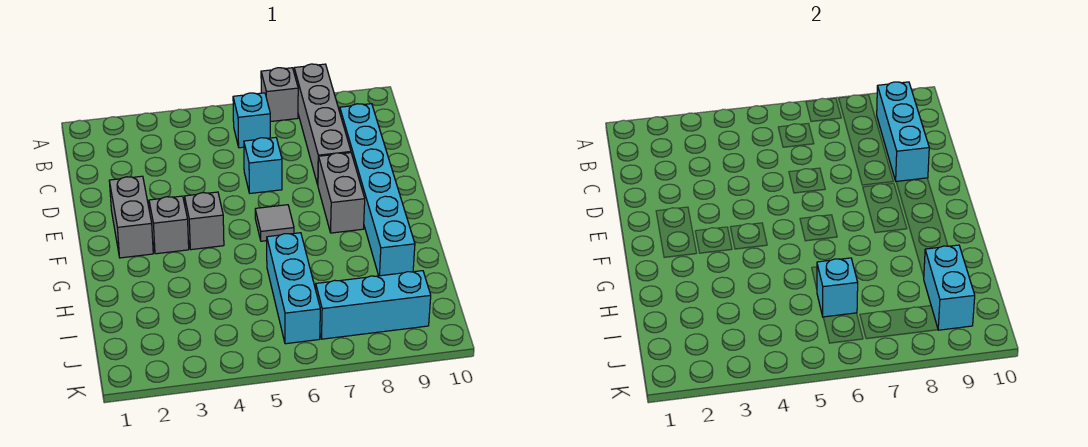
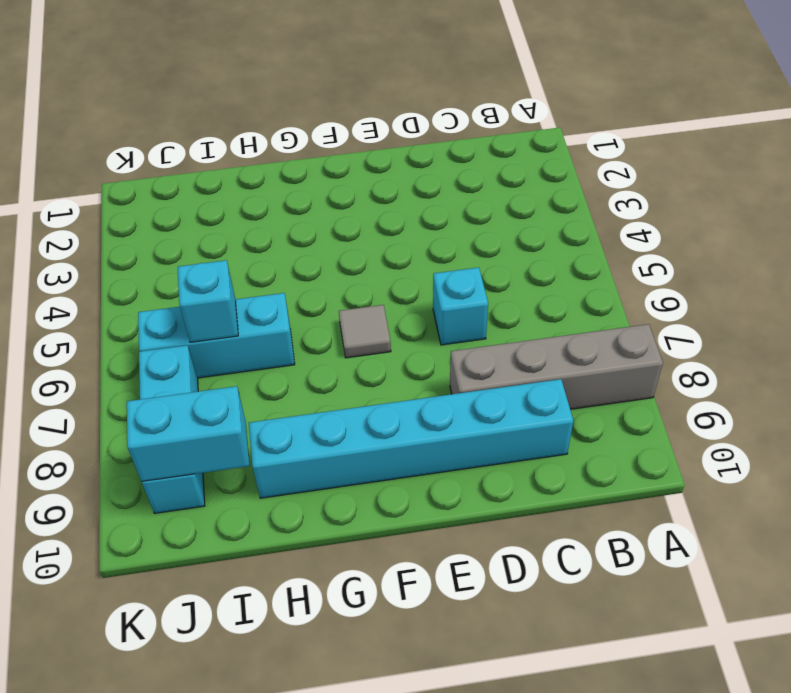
none -> grey 1x1 brick [261,68,298,122]
none -> cyan 1x1 brick [233,93,270,148]
none -> grey 1x2 brick [109,176,153,258]

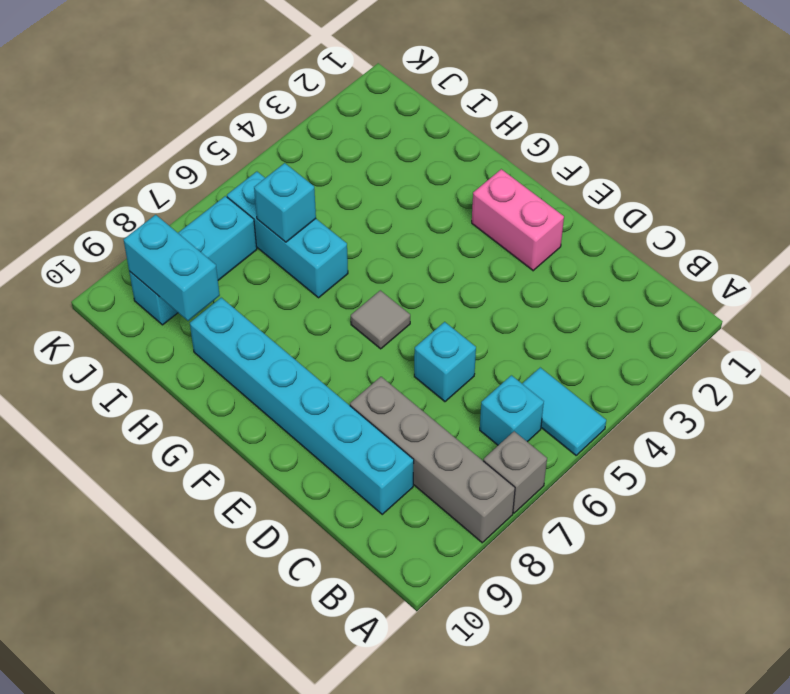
cyan 1x2 tile [522,368,606,455] -> none
pink 1x2 brick [472,169,564,271] -> grey 1x2 brick [109,176,153,258]
none -> grey 1x2 brick [318,153,365,233]
none -> grey 1x1 brick [149,196,189,254]
none -> grey 1x1 brick [185,192,224,250]

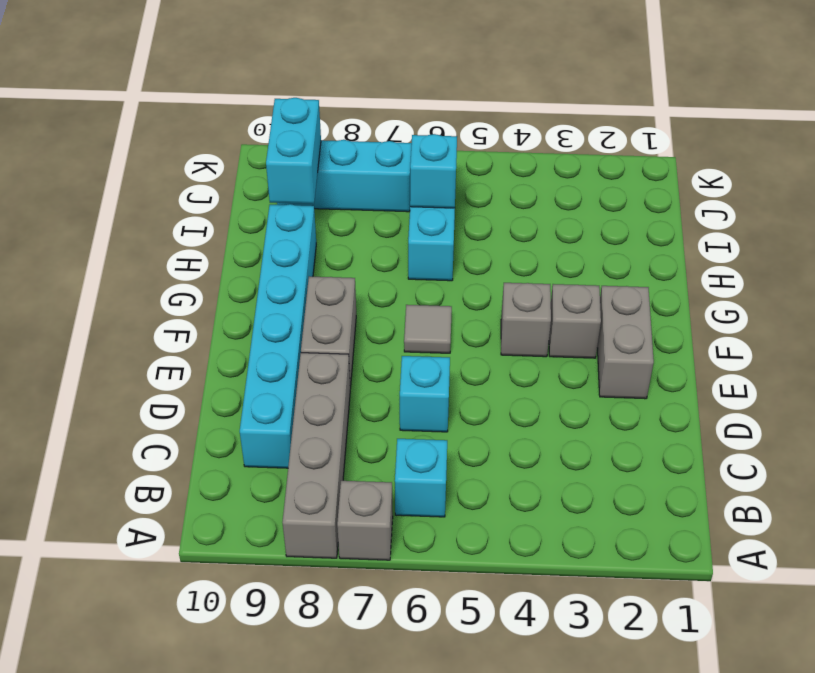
none -> cyan 1x3 brick [877,82,929,181]

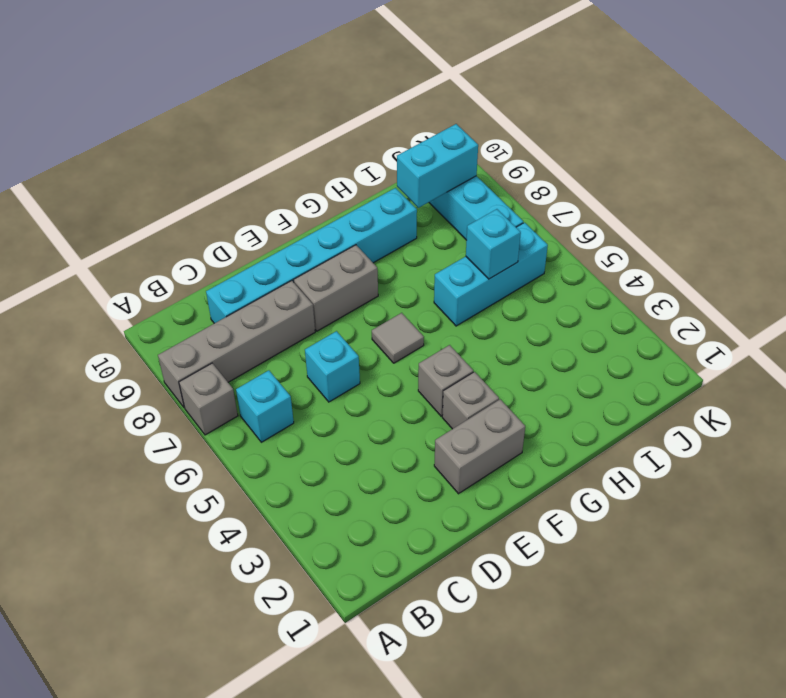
none -> cyan 1x3 brick [877,82,929,181]

